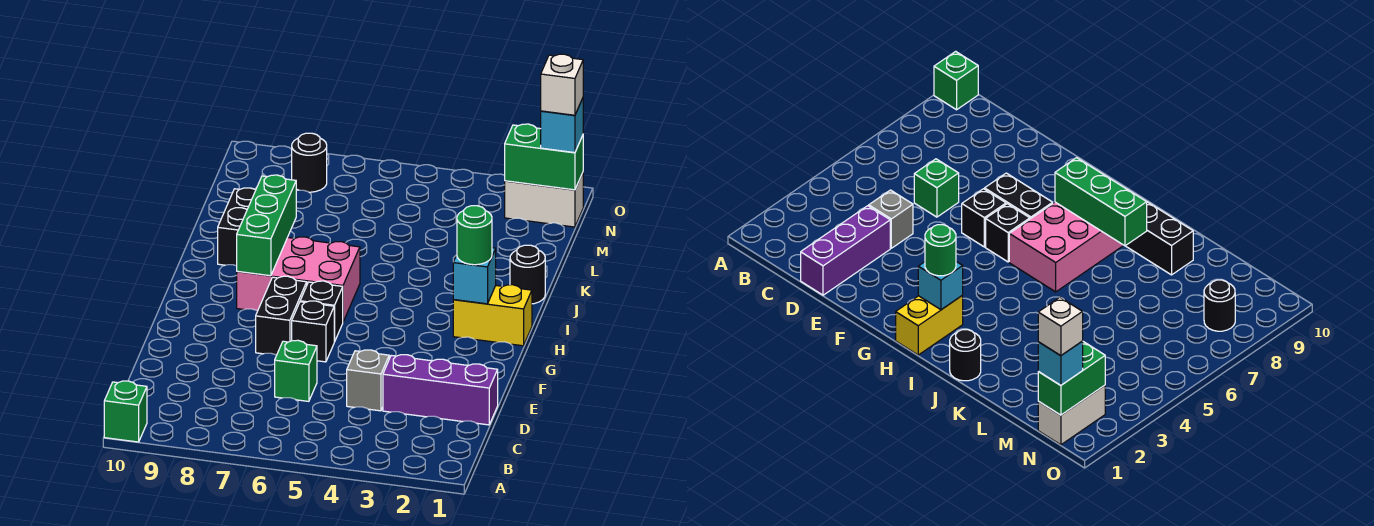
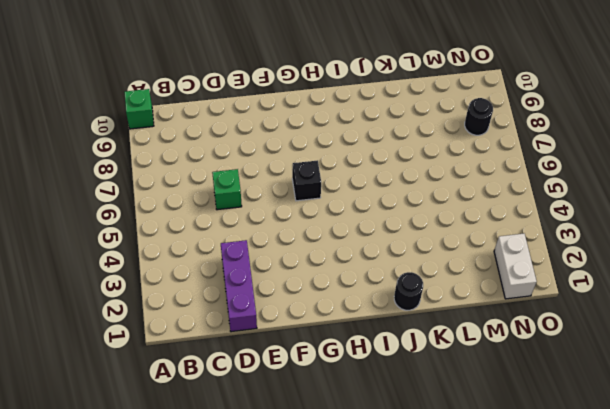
none -> grey 1x1 brick [347,350,389,411]
none -> black 1x1 brick [292,301,334,362]
none -> black 1x2 brick [256,276,307,355]

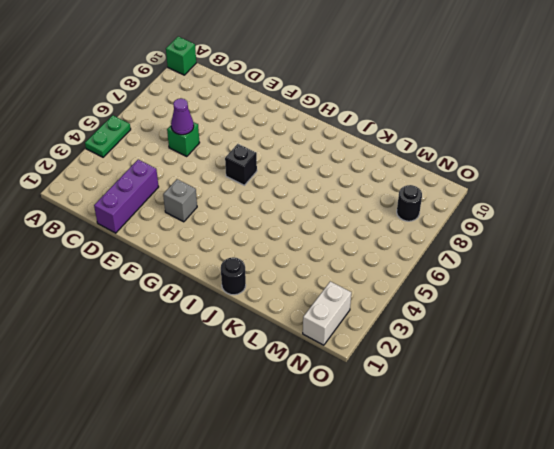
green 1x2 plate [85,115,131,157] -> none
purple 1x1 cone [171,98,194,135] -> none
grey 1x1 brick [163,179,197,222] -> grey 1x1 brick moved to [347,350,389,411]
none -> black 1x1 brick [292,301,334,362]
none -> black 1x2 brick [256,276,307,355]
none -> yellow 1x2 brick [453,285,532,346]

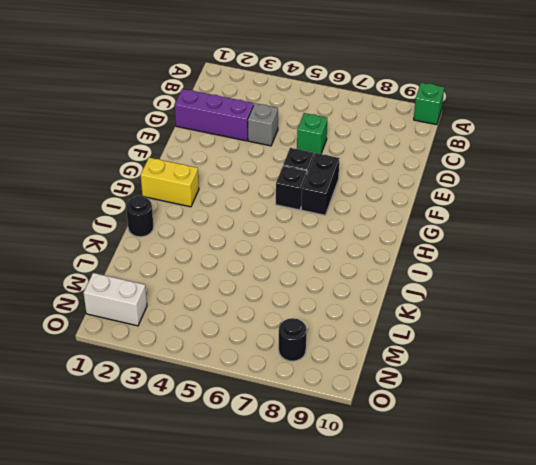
none -> pink 2x3 brick [237,237,360,322]
none -> black 1x2 brick [218,188,256,266]
none -> cyan 1x1 brick [453,248,496,304]

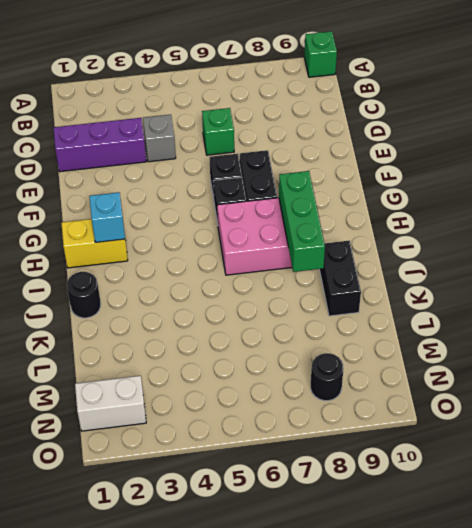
none -> green 1x2 brick [505,124,583,190]
none -> green 1x1 round brick [457,206,492,265]
none -> cyan 1x1 brick [541,98,583,153]

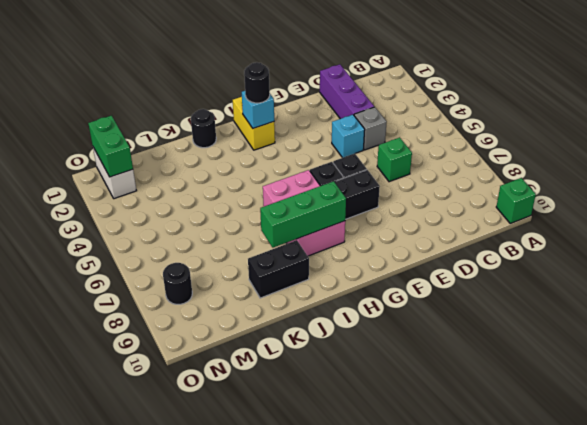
cyan 1x1 brick [332,115,365,158] -> cyan 1x1 brick moved to [541,98,583,153]
black 1x1 round brick [244,62,270,103] -> green 1x1 round brick [457,206,492,265]
none -> white 1x1 brick [541,54,583,115]

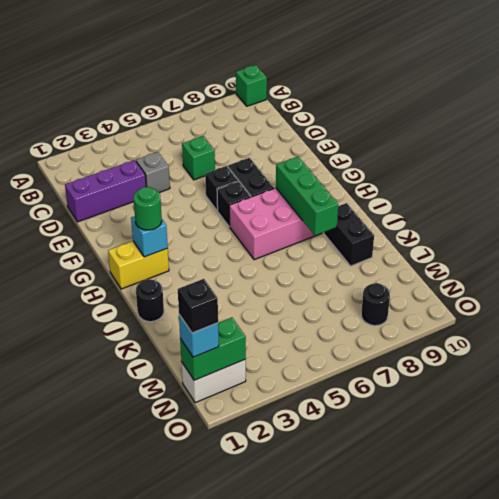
black 1x1 brick [178,279,218,333] -> white 1x1 brick [541,54,583,115]

